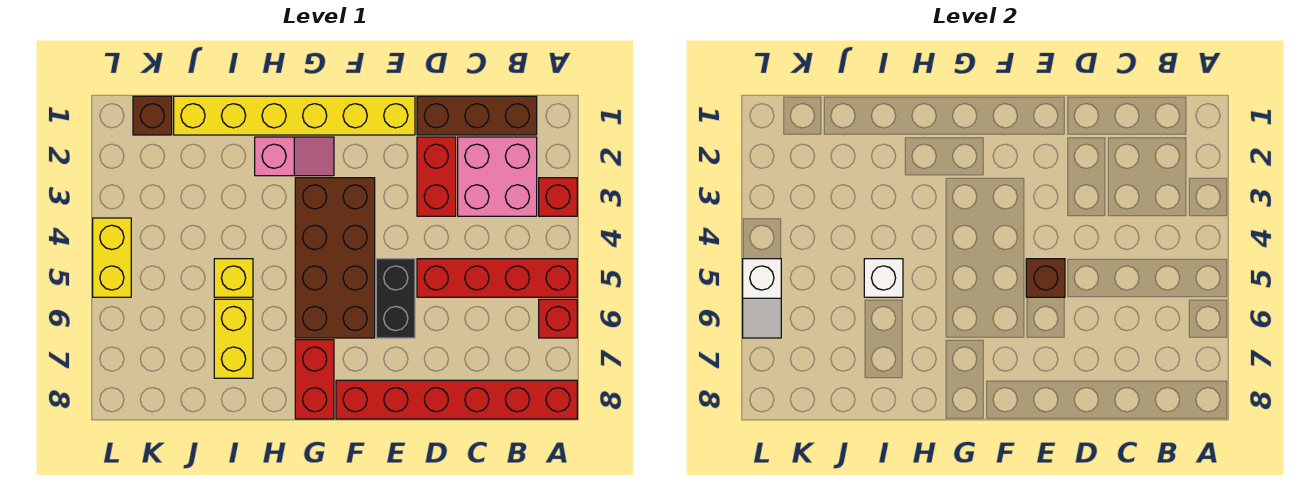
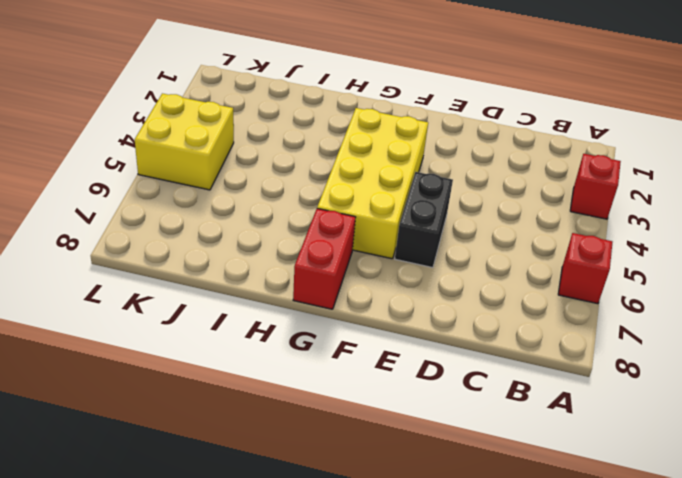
yellow 2x4 brick [317,108,428,259] -> brown 2x4 brick [295,178,375,338]
yellow 2x2 brick [135,93,234,190] -> yellow 1x2 brick [93,218,131,297]
none -> red 1x4 brick [417,259,577,297]
none -> red 1x6 brick [336,380,577,419]
none -> brown 1x3 brick [417,96,537,135]

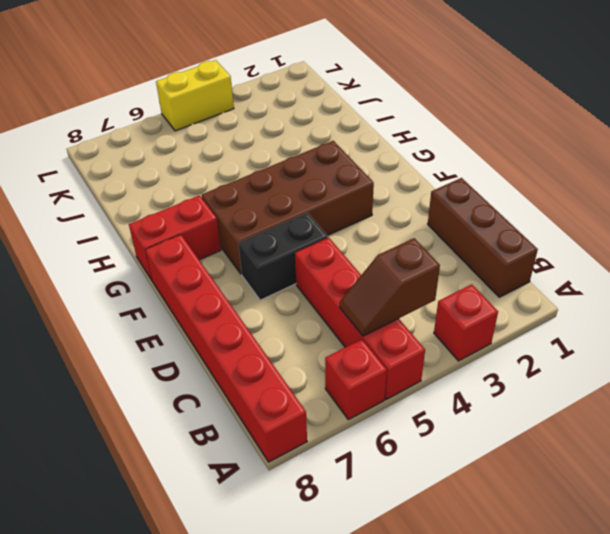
brown 1x2 slope [340,238,440,336] -> none
none -> pink 2x2 brick [458,137,537,216]
none -> red 1x2 brick [417,137,456,216]
none -> yellow 1x6 brick [174,96,415,135]

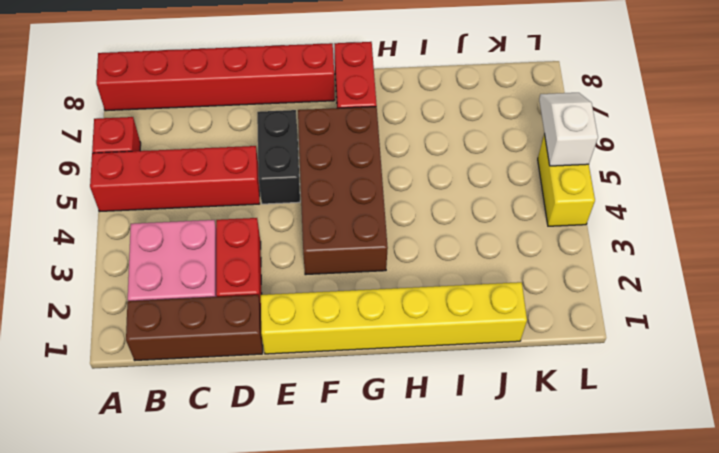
none -> red 1x1 brick [539,178,577,216]
none -> pink 1x2 slope [255,137,334,176]
none -> yellow 1x1 brick [214,259,253,297]

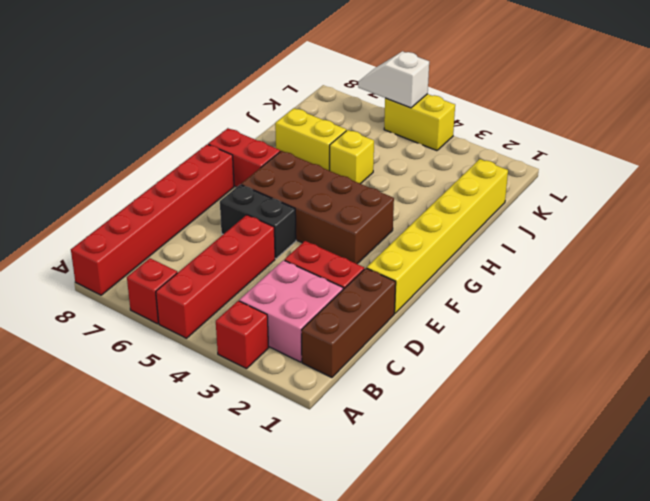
none -> pink 1x2 slope [255,137,334,176]
none -> brown 1x1 brick [133,96,172,135]
none -> brown 1x1 brick [1026,259,1065,297]

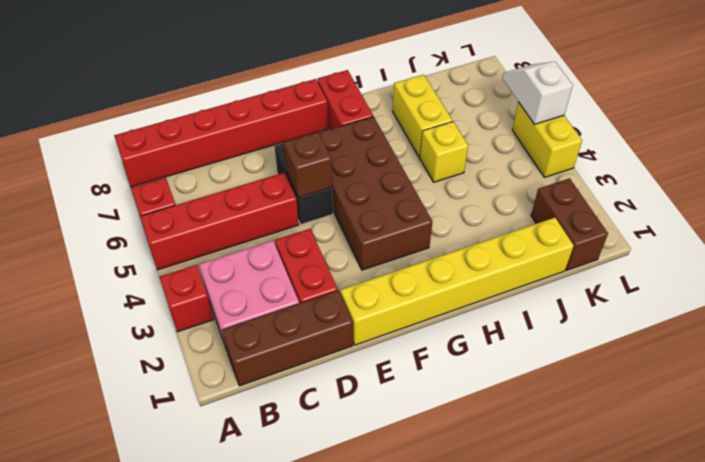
brown 1x2 brick [531,178,608,270] -> brown 1x1 brick [133,96,172,135]
none -> pink 1x2 slope [255,137,334,176]
none -> white 1x1 brick [864,259,903,297]

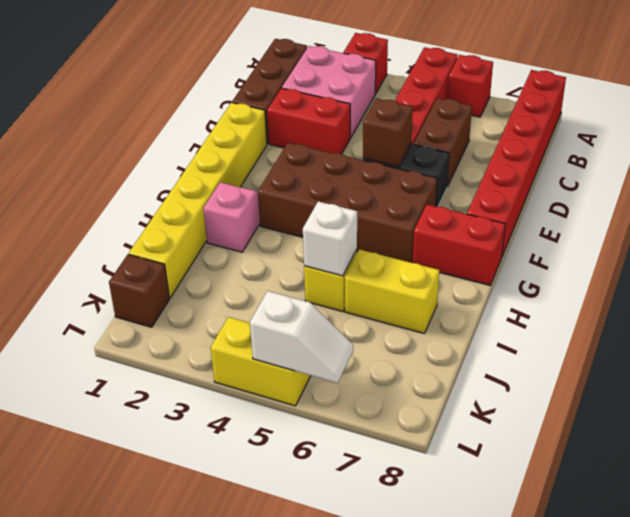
brown 1x2 brick [414,98,472,187] -> none

